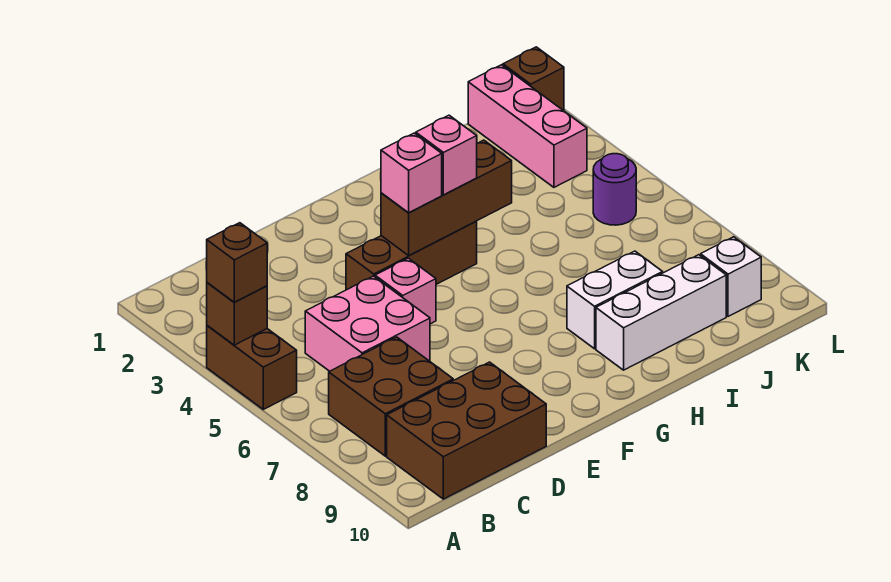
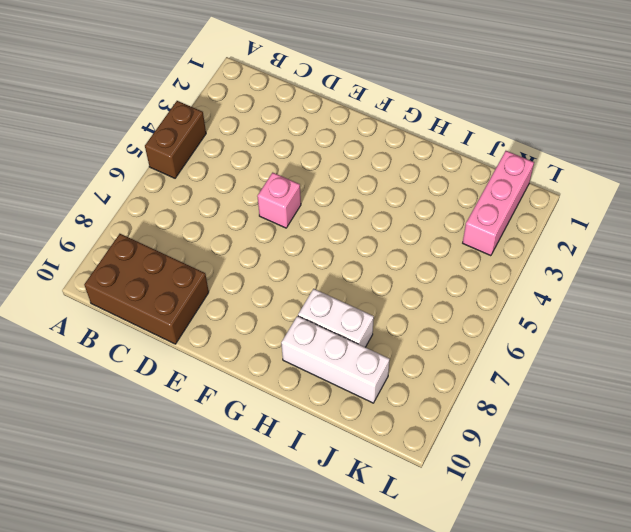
none -> brown 2x2 brick [329,337,453,456]
none -> pink 2x2 brick [305,276,430,371]
none -> brown 1x3 brick [346,221,477,290]

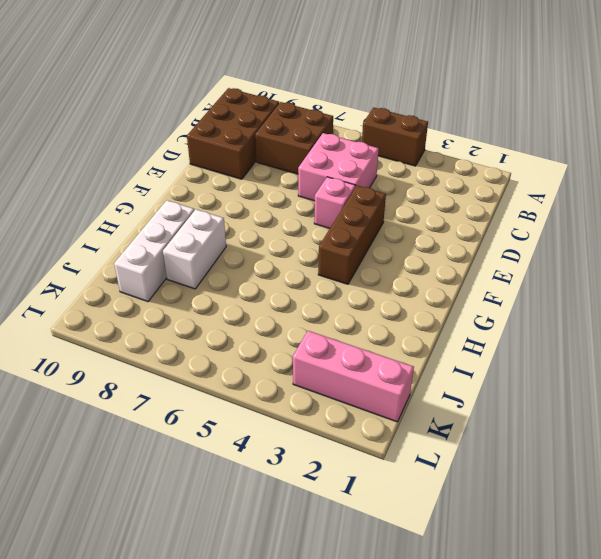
none -> purple 1x1 round brick [593,154,636,225]
none -> white 1x1 brick [701,237,761,316]
none -> brown 1x1 brick [503,47,564,110]

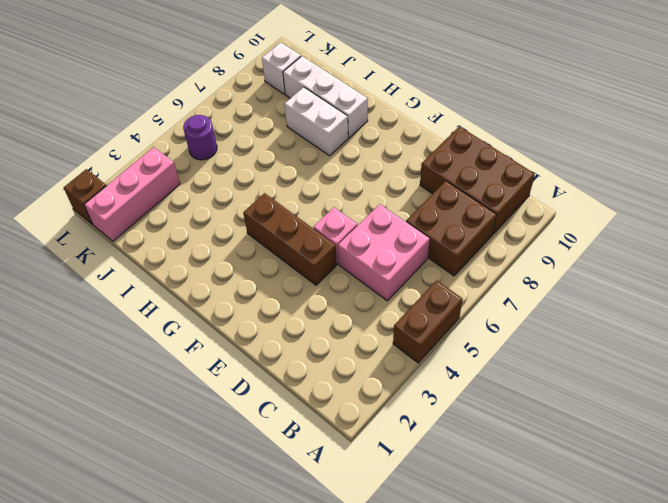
none -> brown 1x1 brick [207,283,267,345]
none -> brown 1x3 brick [381,140,512,256]
none -> brown 1x1 brick [207,223,267,302]

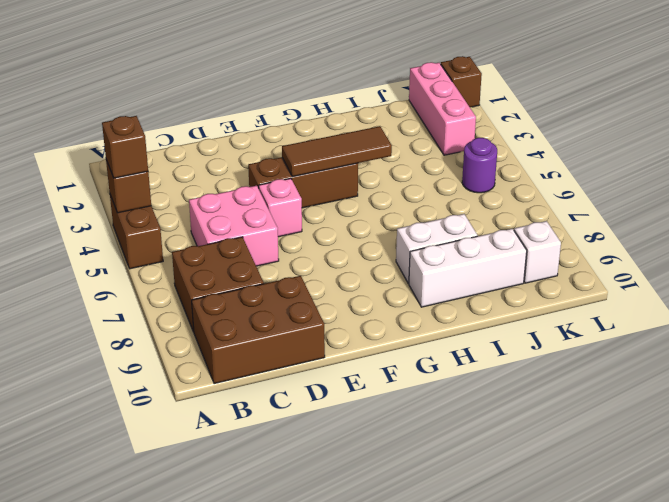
brown 1x3 tile [282,126,392,177] -> brown 1x3 brick [381,140,512,256]
none -> pink 1x1 brick [381,133,442,213]
none -> pink 1x1 brick [416,115,477,195]

